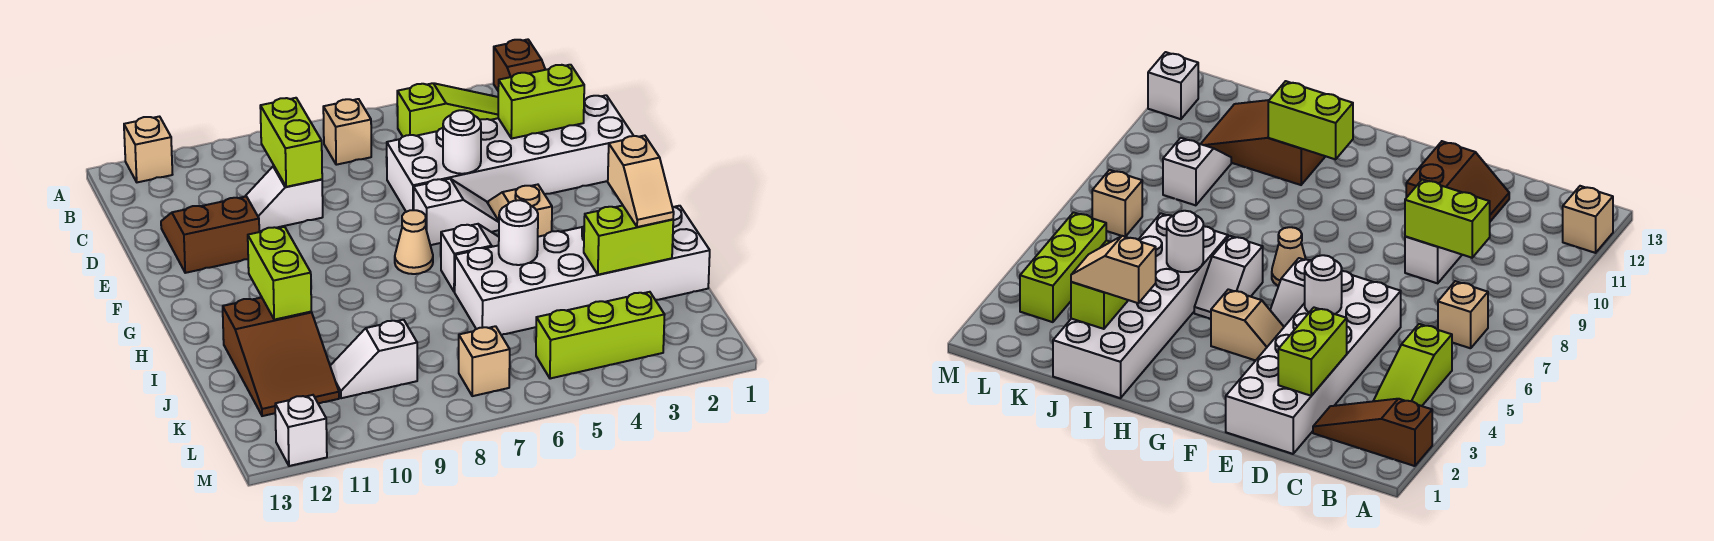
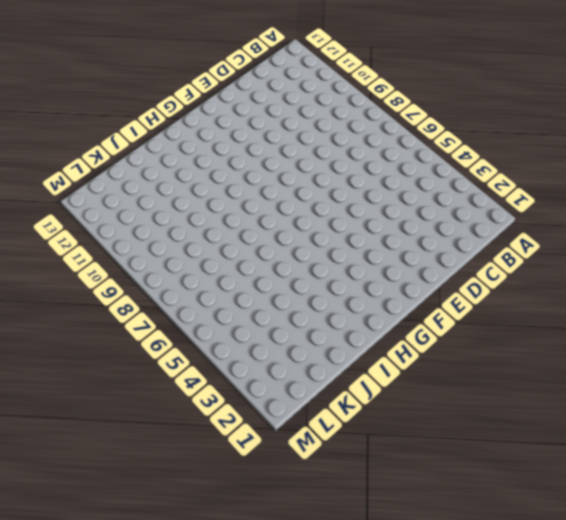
none -> brown 1x3 slope [494,39,545,90]
none -> tan 1x1 brick [124,117,173,182]
none -> lime 1x3 slope [397,83,498,137]

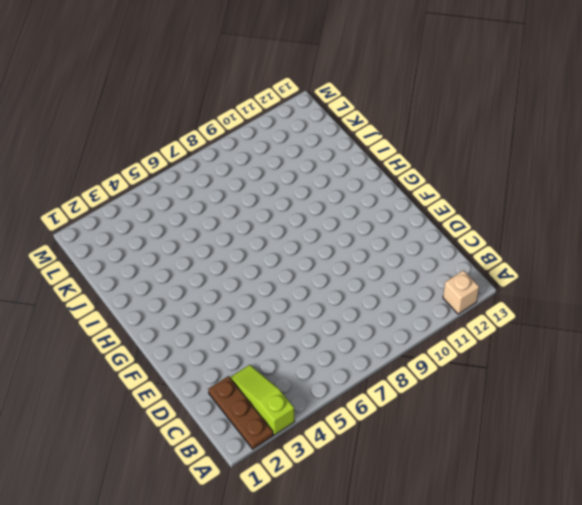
brown 1x3 plate [208,376,273,449] -> brown 1x3 slope [494,39,545,90]
lime 1x3 slope [230,365,295,435] -> lime 1x3 slope turned to [397,83,498,137]
none -> tan 1x1 brick [323,99,371,165]
none -> white 2x6 brick [387,95,633,212]
none -> white 1x2 slope [245,166,323,231]

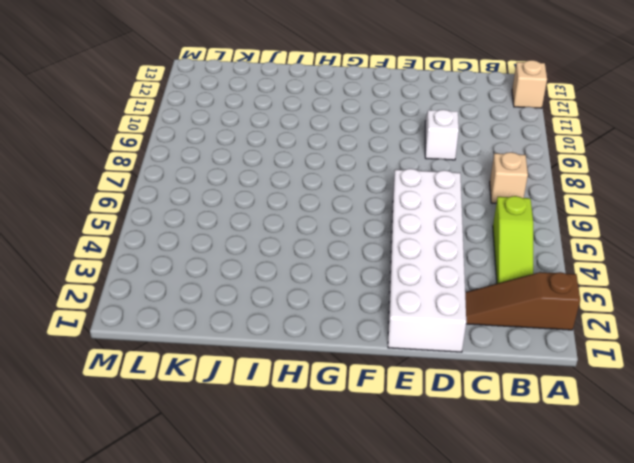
none -> brown 2x2 slope [161,197,259,273]
none -> tan 1x2 slope [488,185,552,237]
none -> white 1x2 slope [414,179,499,245]

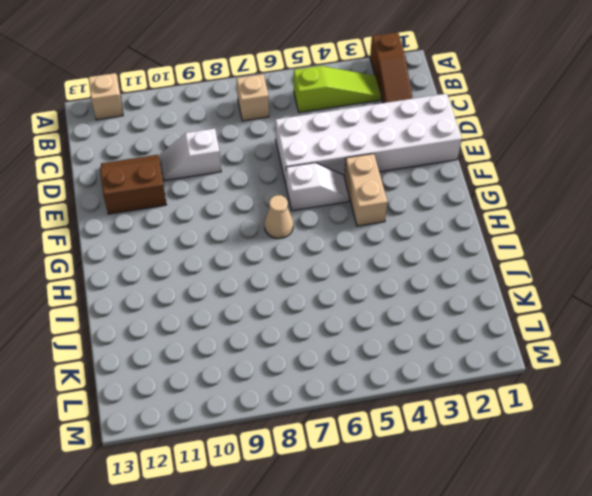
tan 1x2 brick [345,154,387,226] -> tan 1x2 slope [488,185,552,237]
none -> white 1x2 slope [441,224,499,292]
none -> white 2x6 brick [455,206,710,335]
none -> brown 2x3 slope [223,297,339,416]

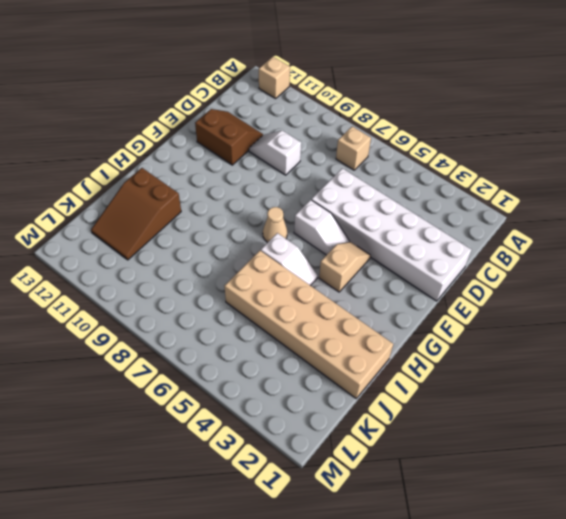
tan 2x6 brick [224,251,393,398] -> white 2x6 brick [455,206,710,335]
none -> brown 1x3 slope [494,39,545,90]
none -> lime 1x3 slope [397,83,498,137]
none -> white 1x2 slope [330,320,417,398]

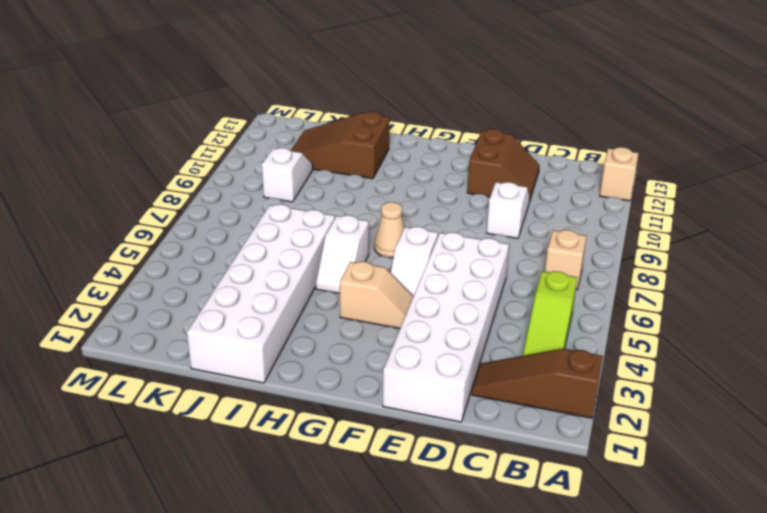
none -> lime 1x3 brick [536,292,665,379]
none -> tan 1x1 brick [459,326,510,396]
none -> white 1x1 brick [275,395,327,466]

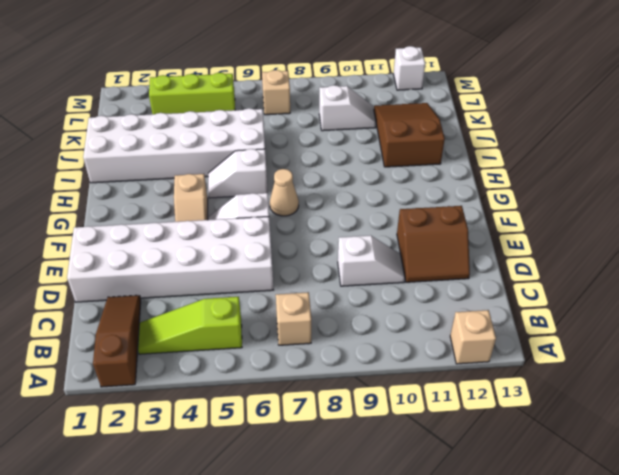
none -> lime 1x2 brick [260,98,322,187]
none -> lime 1x2 brick [498,65,584,139]
none -> white 1x1 round brick [443,110,481,174]

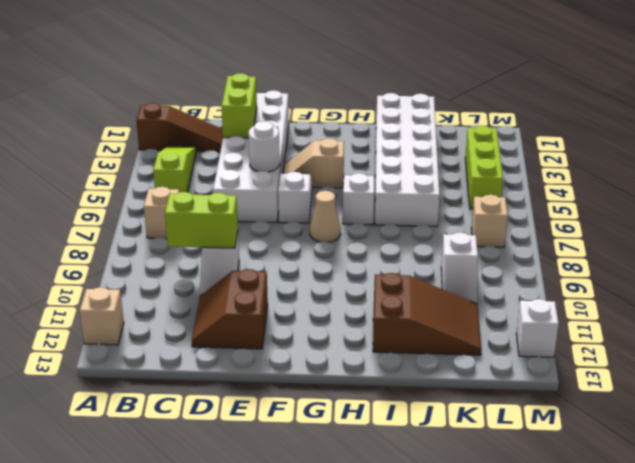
none -> lime 1x2 brick [248,227,311,320]
none -> white 1x1 round brick [499,200,538,265]
none -> lime 1x2 brick [584,206,673,275]

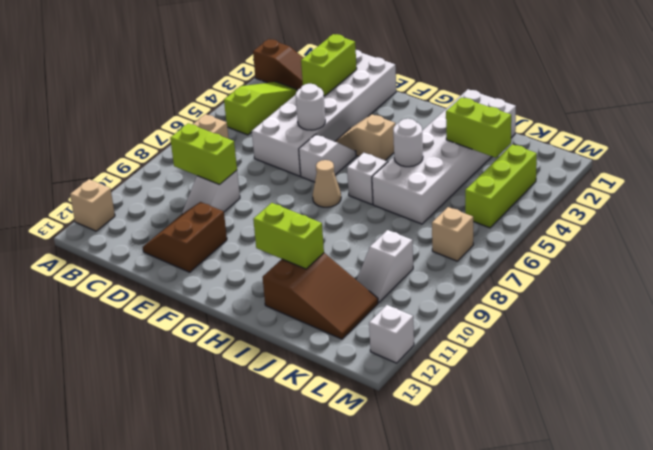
lime 1x2 brick [446,97,511,158] -> lime 1x2 brick turned to [584,206,673,275]
none -> tan 1x2 slope [608,136,674,227]

